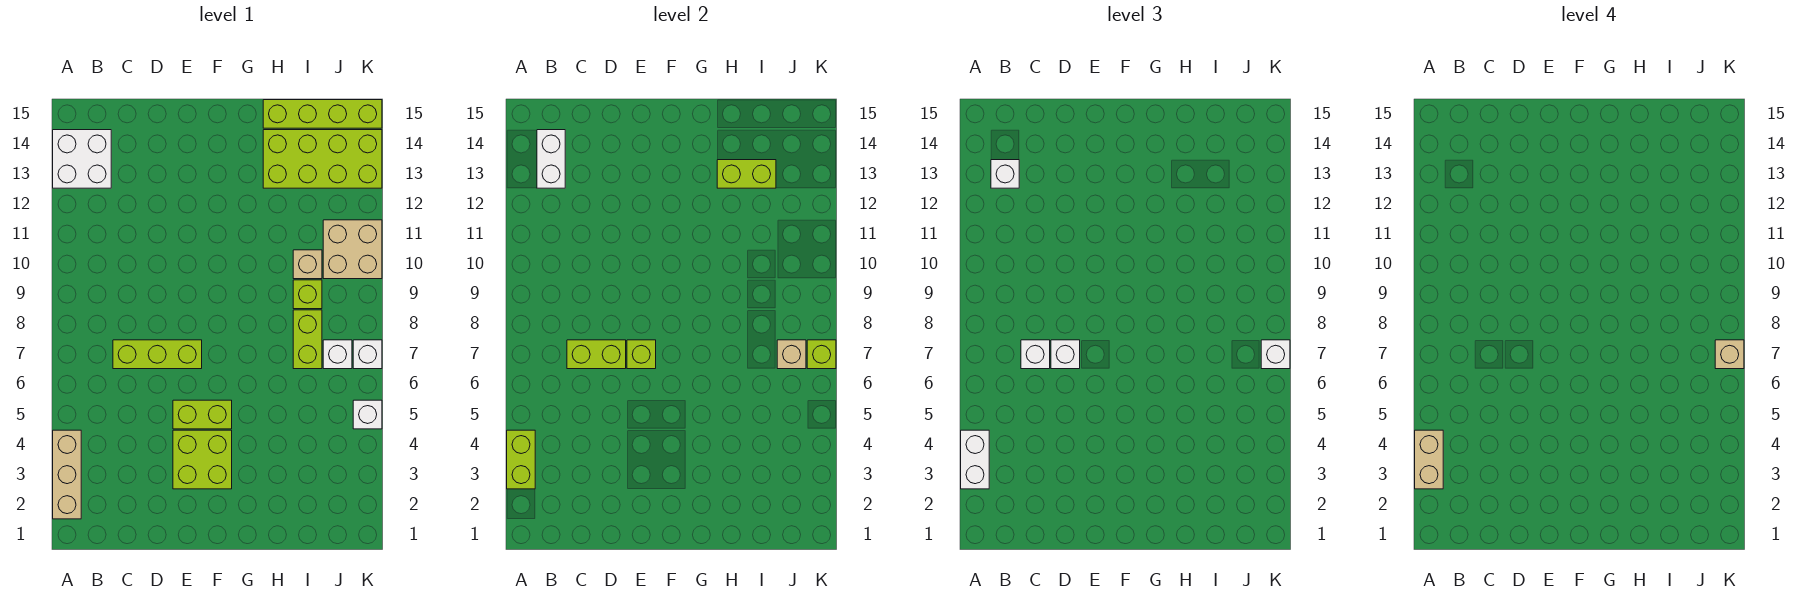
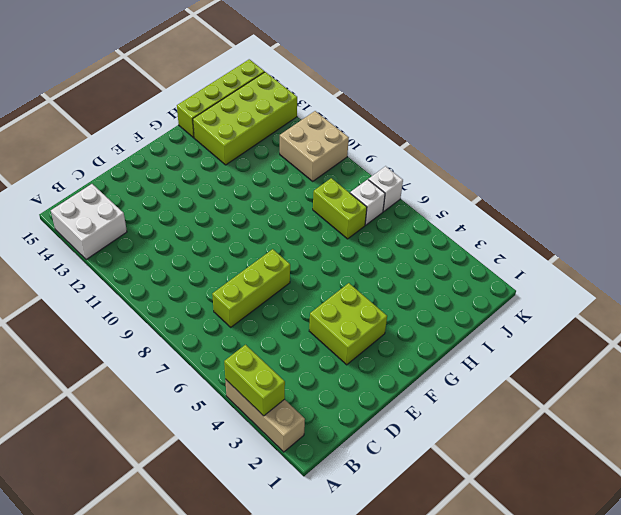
none -> lime 1x2 brick [173,400,232,429]
none -> lime 1x1 brick [293,280,322,309]
none -> tan 1x1 brick [293,250,322,279]

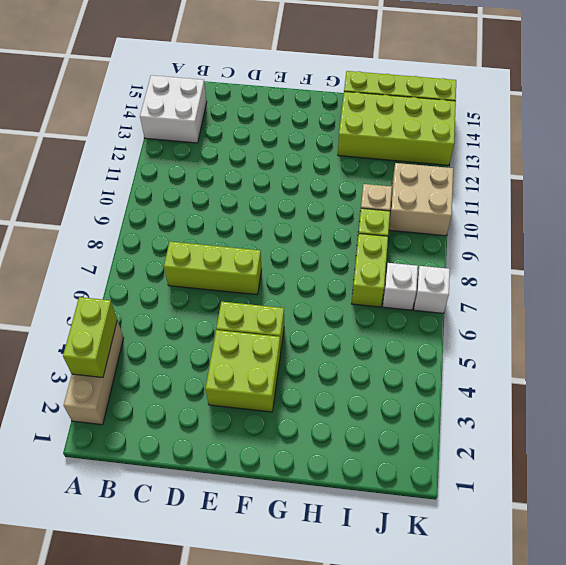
none -> white 1x1 brick [353,400,382,429]
none -> white 1x2 brick [537,130,565,188]
none -> lime 1x2 brick [567,340,626,369]

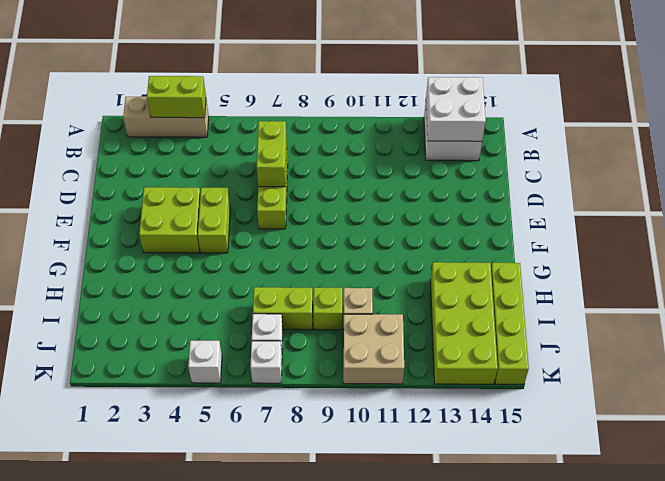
white 2x2 brick [426,77,486,141] -> white 1x2 brick [537,130,565,188]
none -> lime 1x1 brick [627,340,656,369]
none -> lime 1x2 brick [717,160,776,188]
none -> tan 1x1 brick [777,340,806,369]

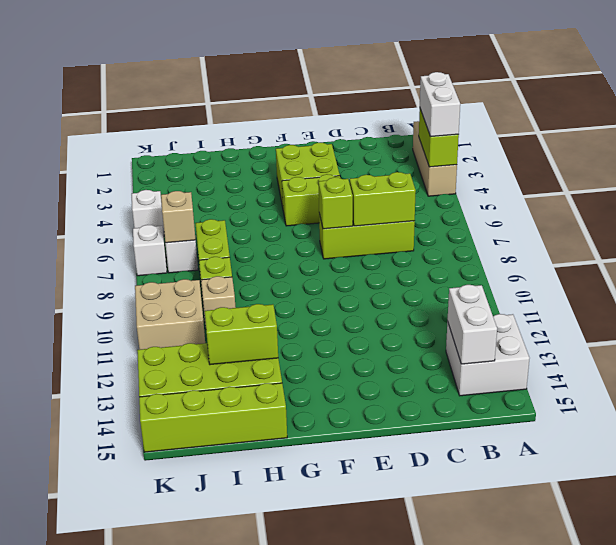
none -> lime 1x1 brick [807,340,836,369]
none -> white 1x1 brick [991,160,1019,188]
none -> white 1x1 brick [1021,340,1050,369]

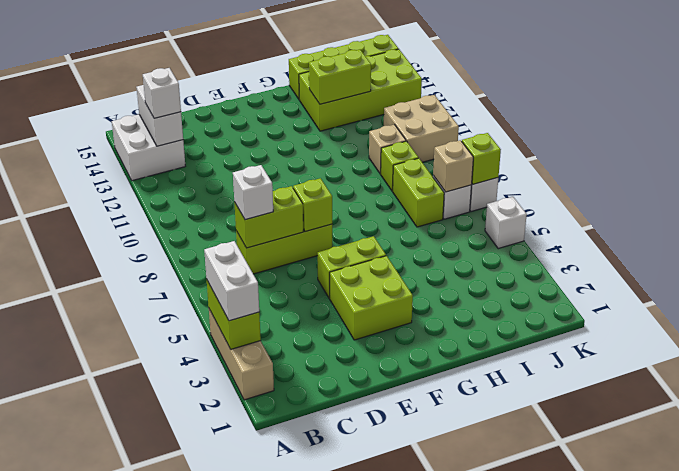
none -> white 1x1 brick [1051,340,1080,369]
none -> white 1x1 brick [1261,340,1290,369]
none -> tan 1x2 brick [1415,430,1443,489]

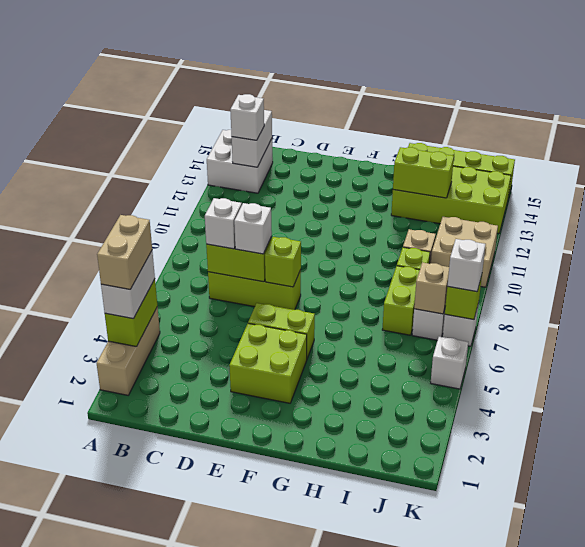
none -> tan 1x1 brick [1715,340,1744,369]

